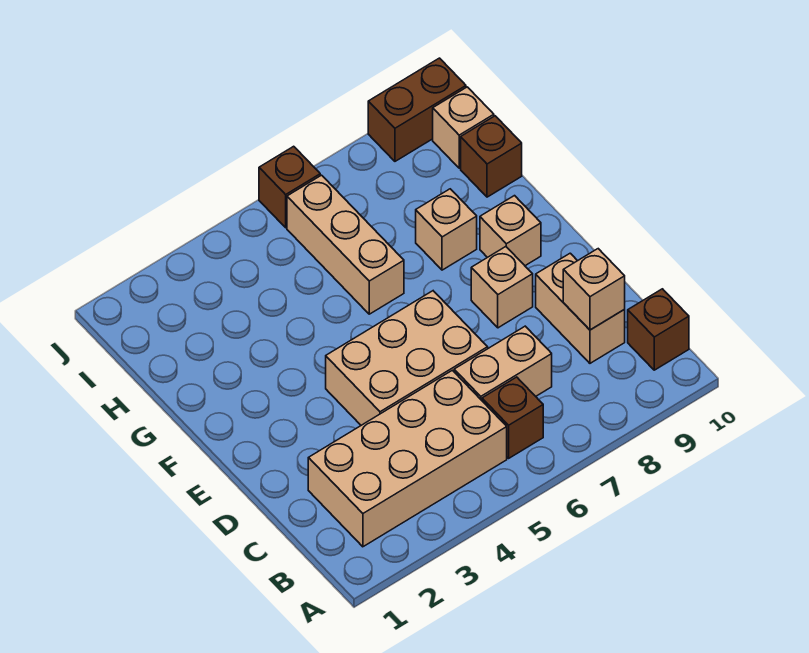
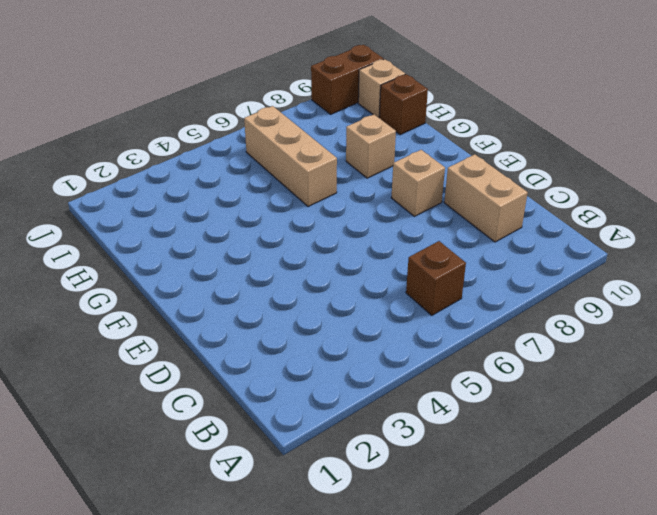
none -> tan 2x4 brick [308,370,507,547]
none -> brown 1x1 brick [628,289,689,370]
none -> tan 1x2 brick [454,326,552,400]

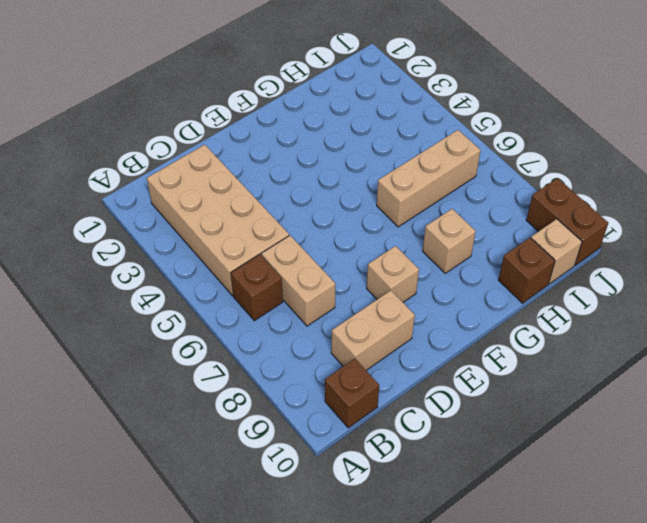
none -> tan 2x3 brick [326,291,488,425]
none -> tan 1x1 brick [480,196,541,266]
none -> brown 1x1 brick [259,146,320,228]

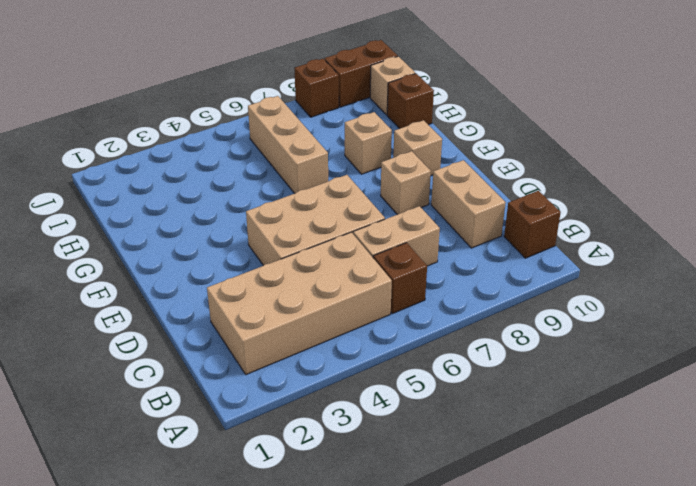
brown 1x1 brick [294,59,339,117] -> brown 1x1 brick moved to [259,146,320,228]
none -> tan 1x1 brick [563,249,625,330]

